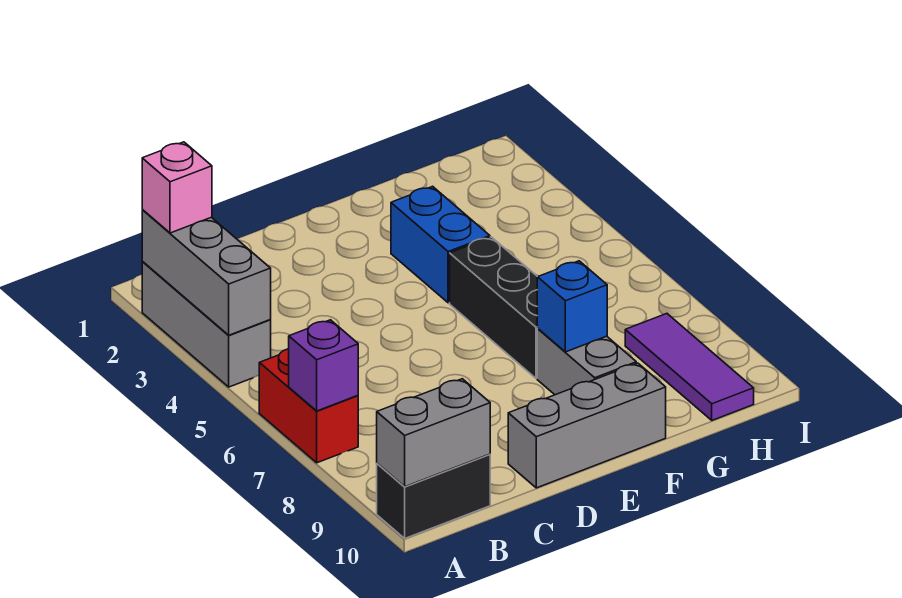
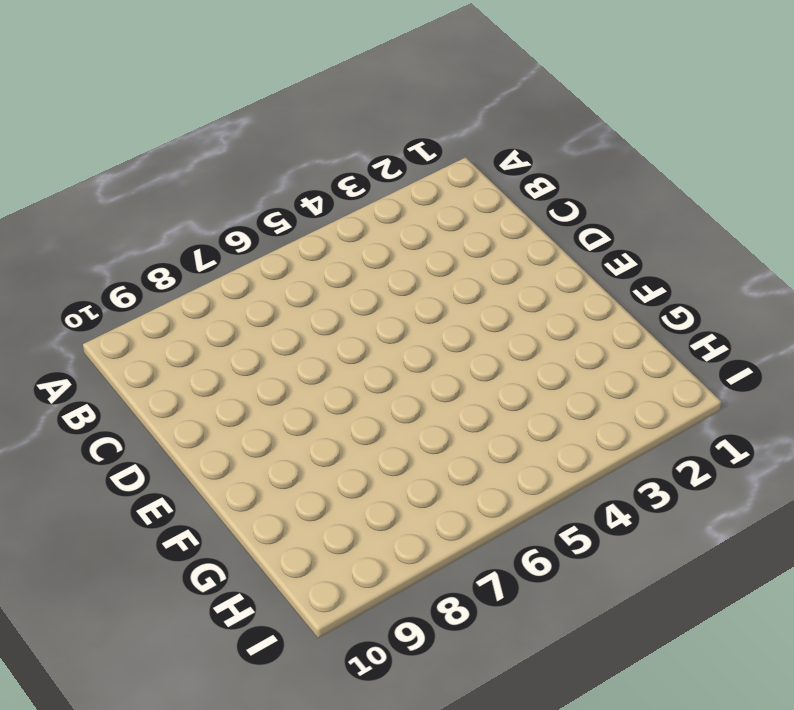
none -> grey 1x3 brick [142,262,271,387]
none -> red 1x2 brick [259,349,358,463]
none -> black 1x2 brick [377,454,490,538]

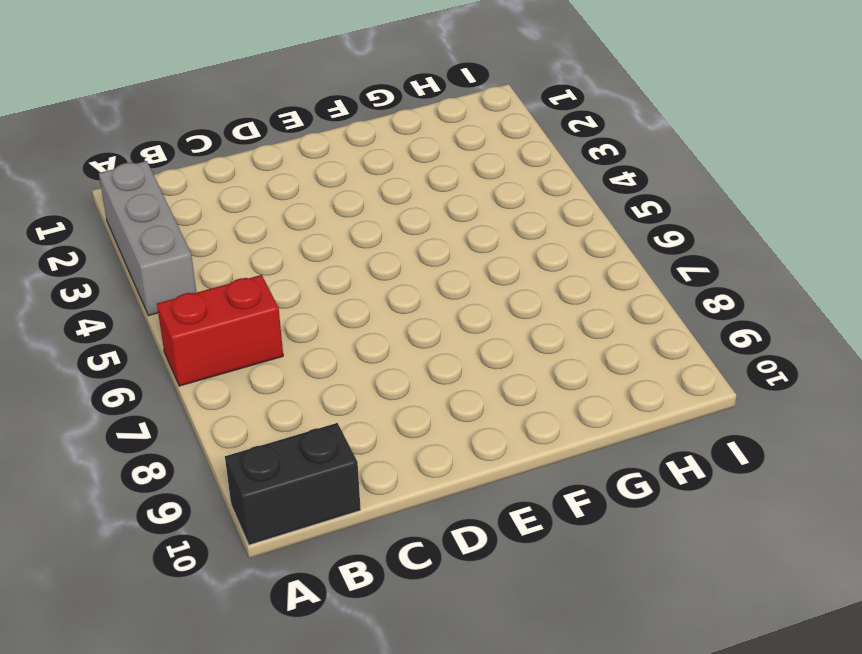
red 1x2 brick [157,275,283,386] -> red 1x2 brick turned to [259,349,358,463]
none -> grey 1x3 brick [508,363,666,488]
none -> blue 1x2 brick [391,186,490,303]
none -> black 1x3 brick [450,237,538,379]

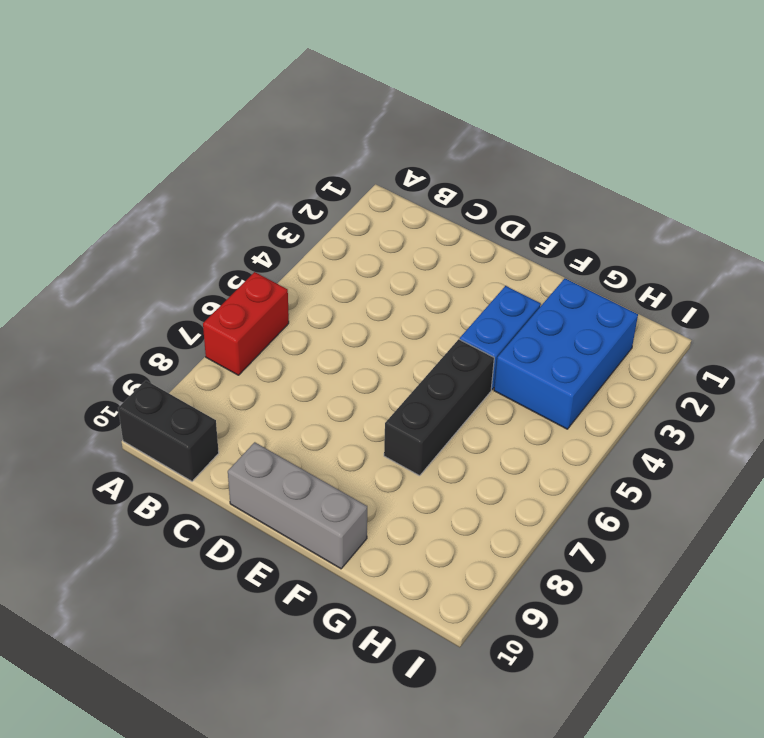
blue 2x3 brick [494,278,638,429] -> none
none -> grey 1x3 brick [142,262,271,387]
none -> grey 1x2 brick [537,329,636,395]
none -> purple 1x3 tile [625,314,754,420]

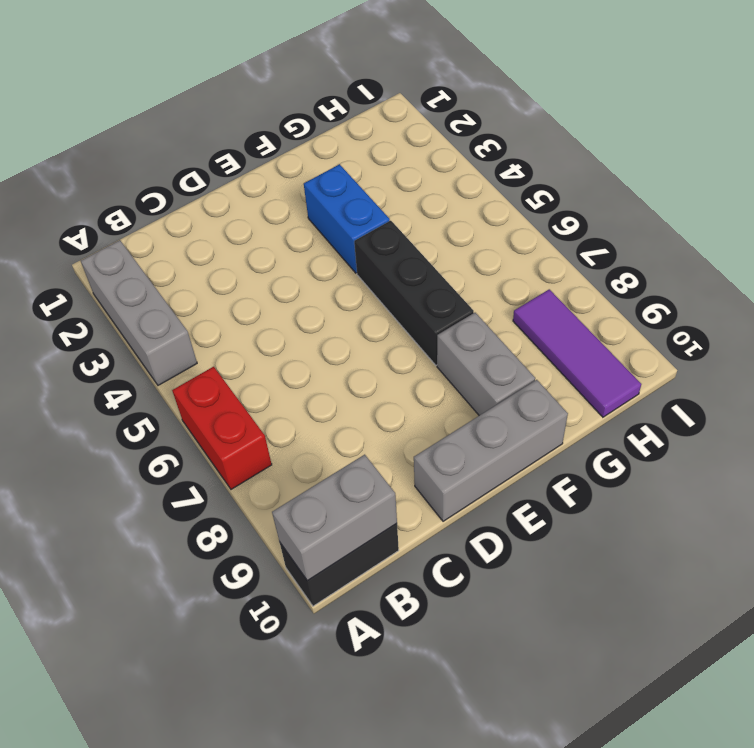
none -> grey 1x3 brick [142,210,271,335]
none -> purple 1x1 brick [289,320,358,411]
none -> blue 1x1 brick [537,261,607,352]

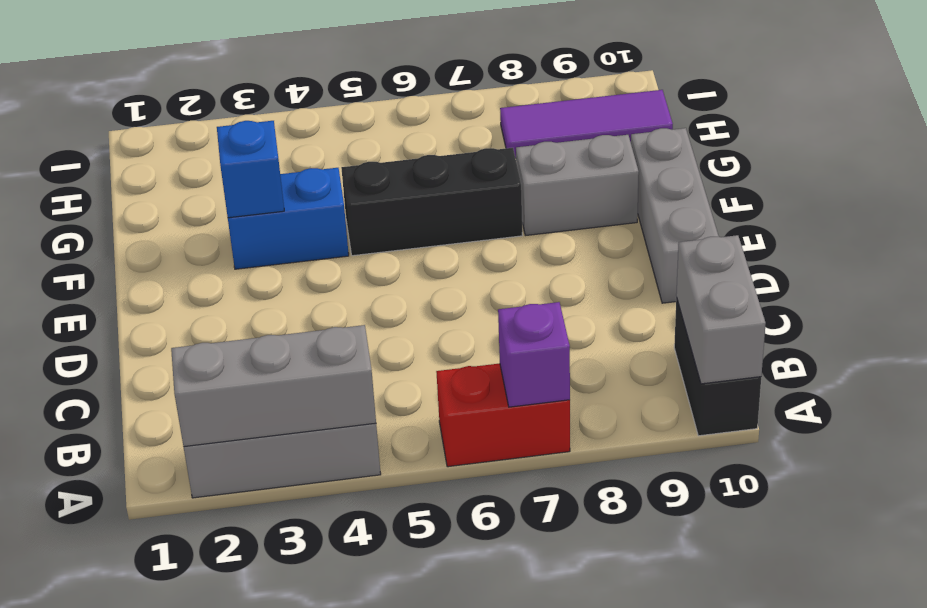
blue 1x1 brick [217,121,284,218] -> blue 1x1 brick moved to [537,261,607,352]
none -> pink 1x1 brick [142,142,212,233]

